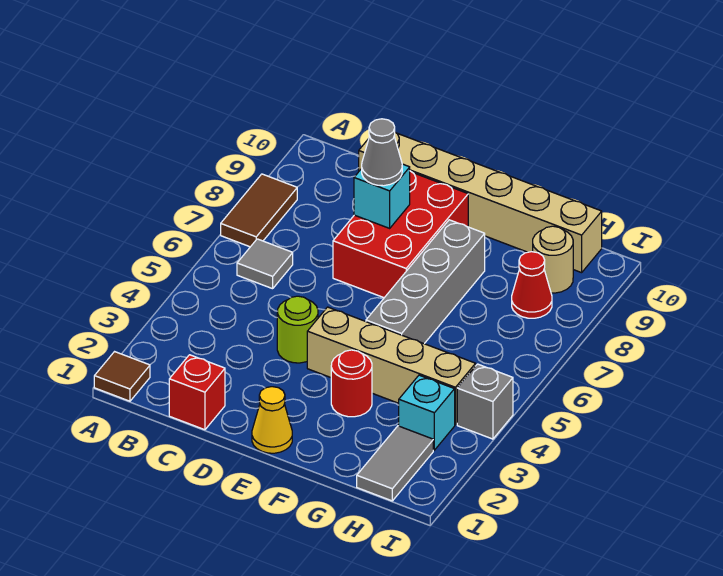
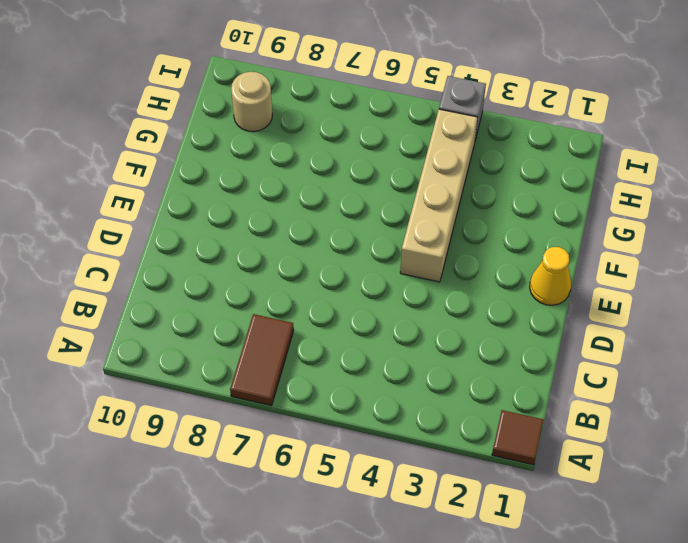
brown 1x2 tile [230,314,294,406] -> brown 1x2 tile turned to [221,174,297,247]
none -> grey 1x1 tile [237,239,293,289]
none -> red 1x1 brick [169,355,225,430]
none -> tan 1x6 brick [359,133,602,273]

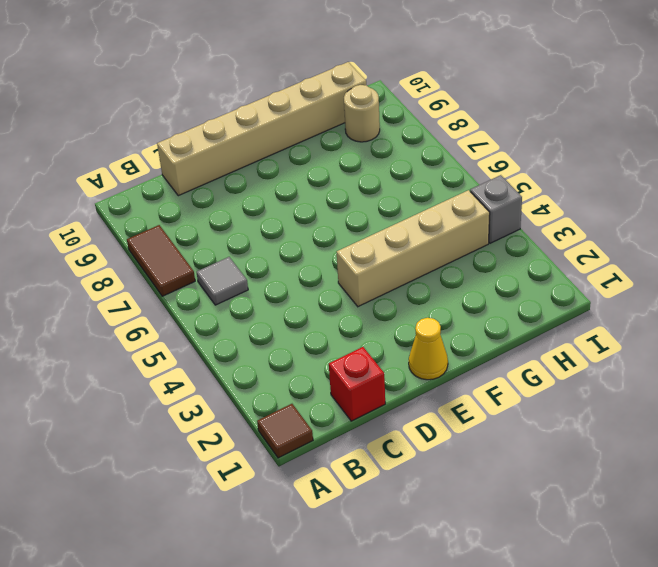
none -> lime 1x1 round brick [277,296,318,363]
none -> red 2x3 brick [333,171,468,298]
none -> red 1x1 round brick [331,350,372,417]

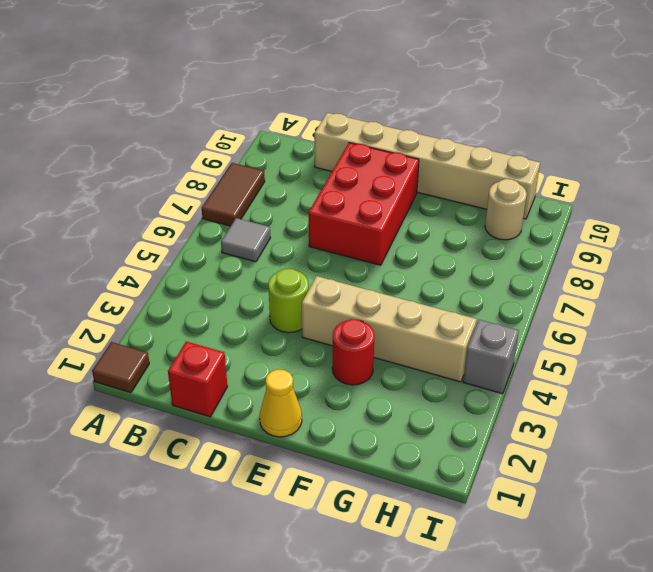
none -> grey 1x4 brick [366,220,485,344]
none -> grey 1x2 tile [357,426,433,501]
none -> cyan 1x1 brick [399,375,455,450]

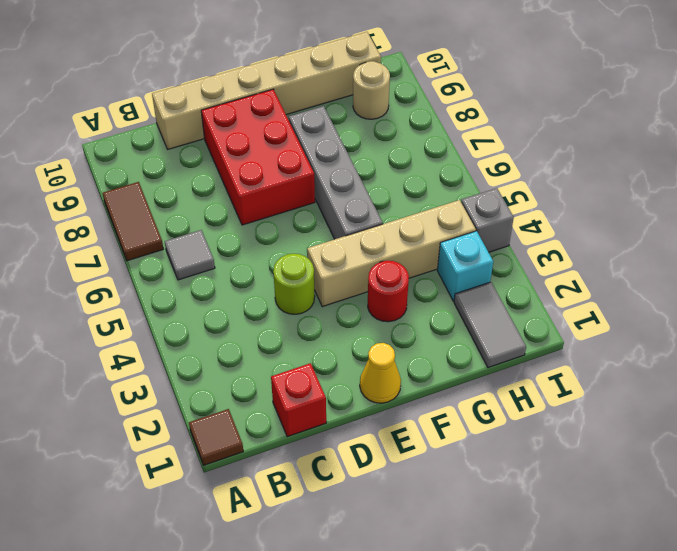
none -> red 1x1 cone [512,252,552,318]
none -> cyan 1x1 brick [354,164,410,228]
none -> grey 1x1 cone [362,119,402,186]

